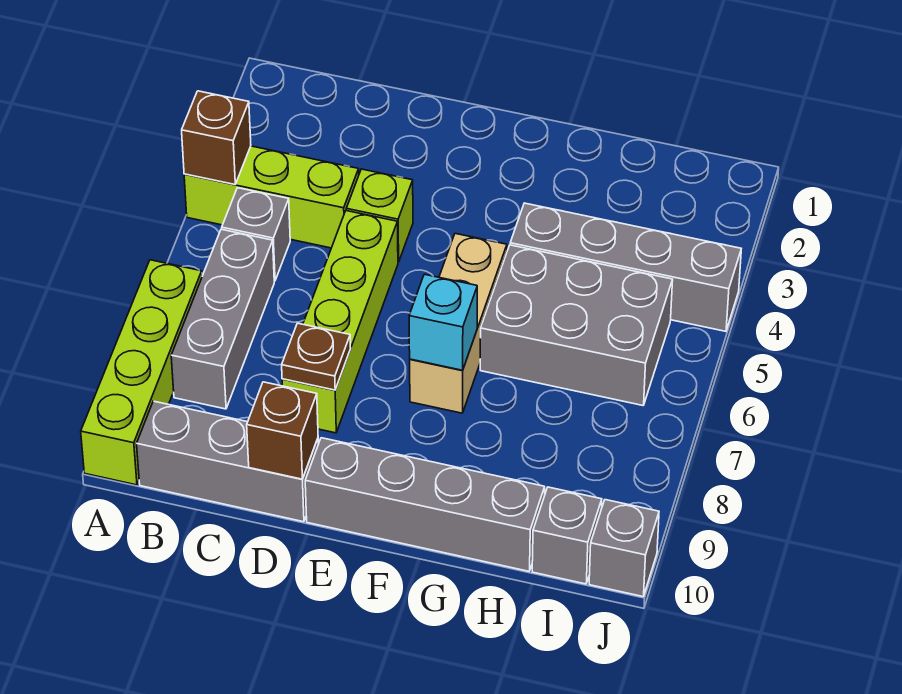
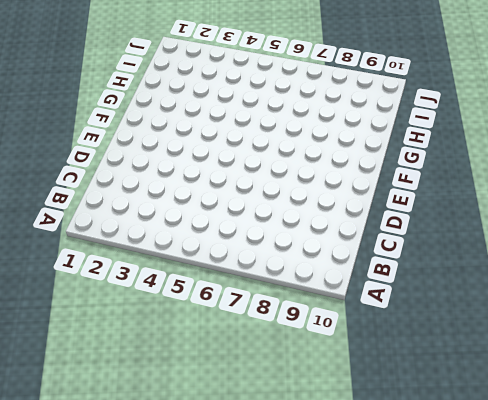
none -> lime 1x3 brick [184,146,359,248]
none -> lime 1x4 brick [81,260,202,485]
none -> grey 1x1 brick [222,188,290,281]

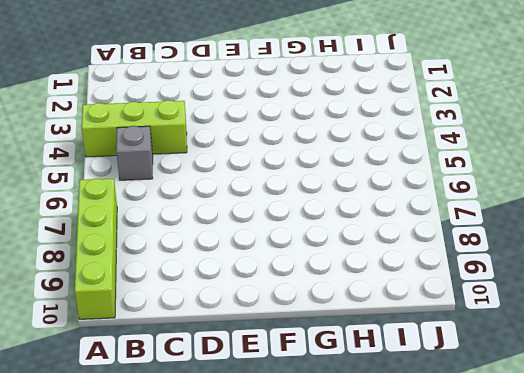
none -> grey 1x3 brick [171,229,274,409]
none -> grey 1x3 brick [137,401,319,522]
none -> lime 1x1 brick [346,169,413,262]

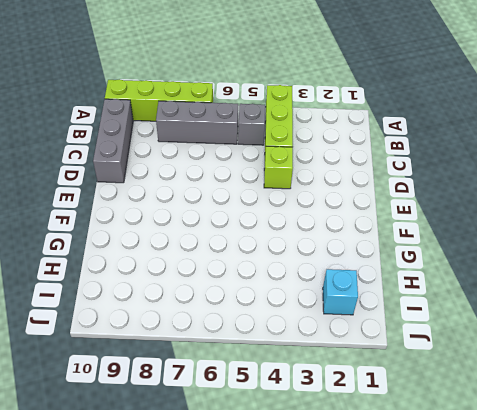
cyan 1x1 brick [323,269,358,315] -> cyan 1x1 brick moved to [409,274,477,370]
none -> lime 1x4 brick [282,211,398,433]
none -> grey 1x4 brick [305,438,545,571]
none -> tan 1x3 brick [410,234,507,413]

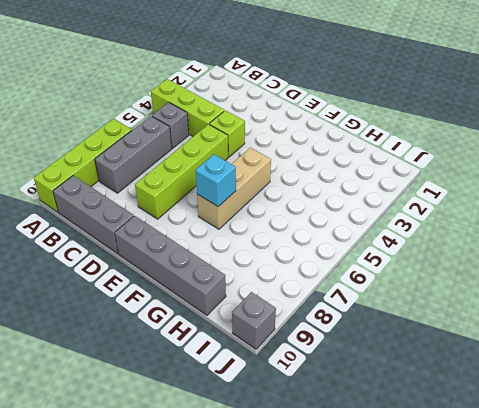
none -> grey 1x4 brick [510,203,741,331]
none -> grey 2x3 brick [480,245,673,405]
none -> grey 1x1 brick [532,487,602,584]

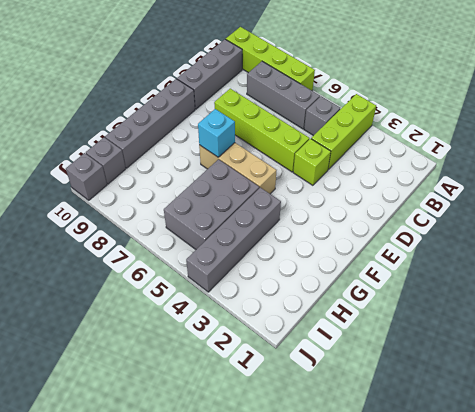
none -> brown 1x1 brick [182,91,251,184]
none -> brown 1x1 plate [282,323,351,390]
none -> brown 1x1 brick [247,382,318,479]

